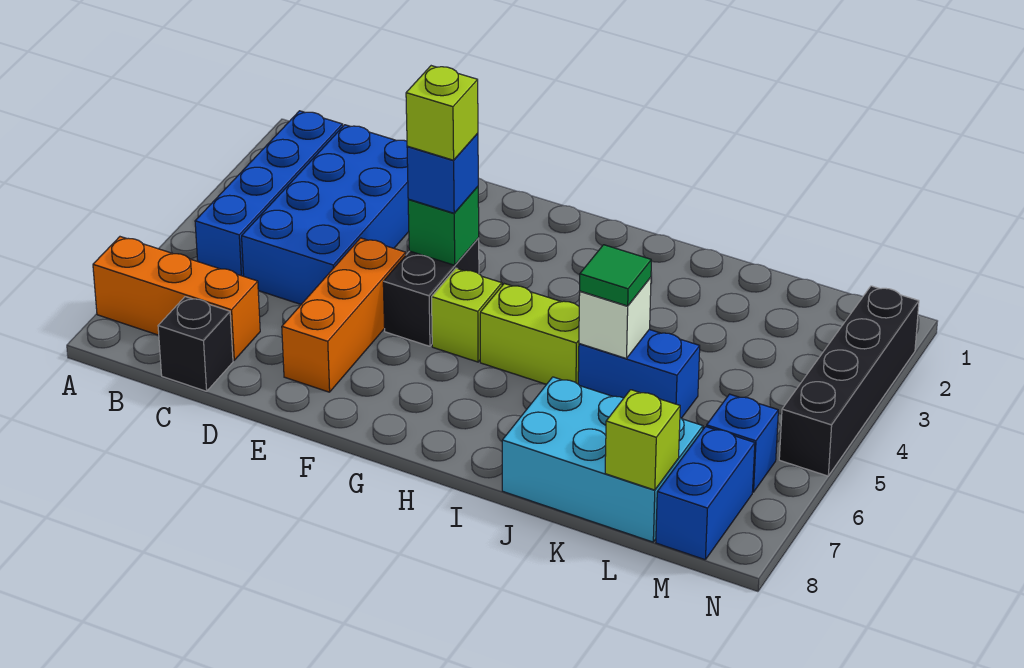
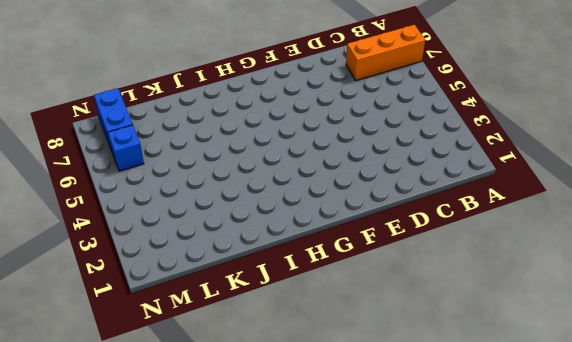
none -> blue 1x4 brick [195,111,343,276]
none -> blue 2x4 brick [242,125,409,304]
none -> black 1x1 brick [158,297,233,391]

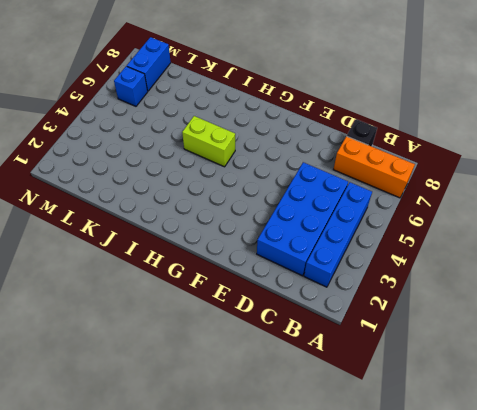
none -> orange 1x3 brick [282,238,406,392]
none -> black 1x2 brick [383,238,479,346]
none -> lime 1x1 brick [432,268,502,362]

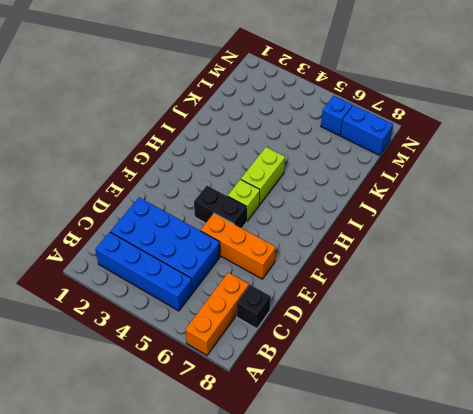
none -> blue 1x2 brick [578,330,700,418]
none -> cyan 2x3 brick [502,377,703,542]
none -> black 1x4 brick [779,286,919,476]

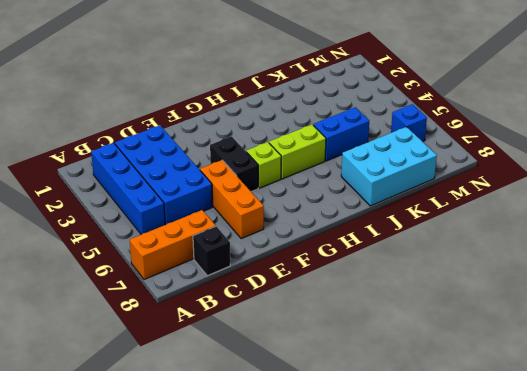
none -> blue 1x2 brick [656,427,755,560]
none -> black 1x4 brick [779,286,919,476]
none -> green 1x1 brick [408,187,479,265]

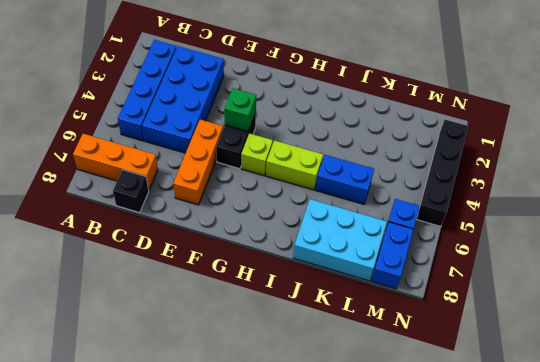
none -> white 1x1 brick [579,277,651,359]
none -> lime 1x1 brick [605,390,680,490]
none -> blue 1x1 brick [407,133,478,213]

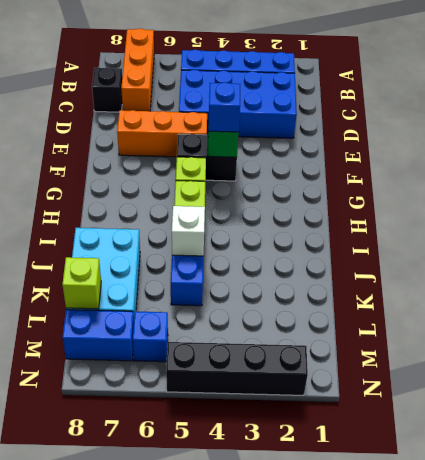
none -> green 1x1 tile [580,245,651,306]
none -> lime 1x1 brick [406,66,478,160]

